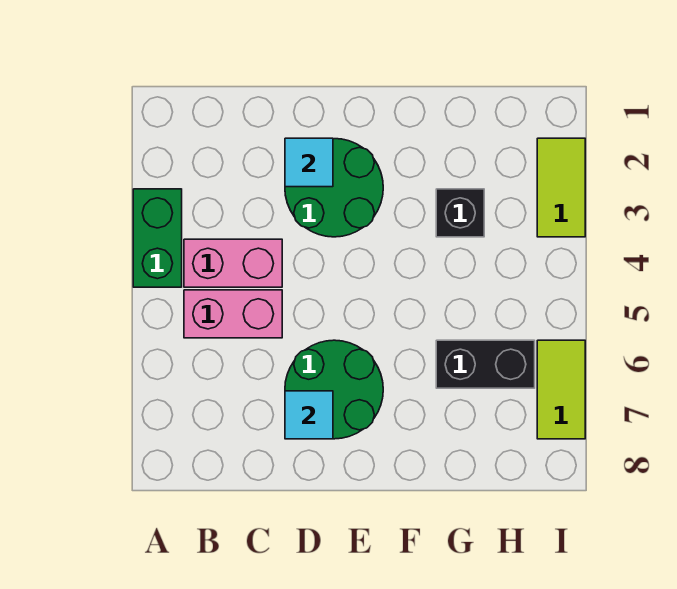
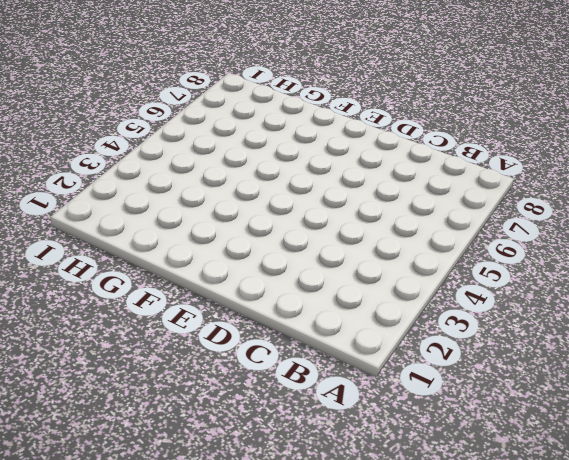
none -> green 1x2 brick [133,189,182,287]
none -> pink 1x2 brick [184,239,282,287]

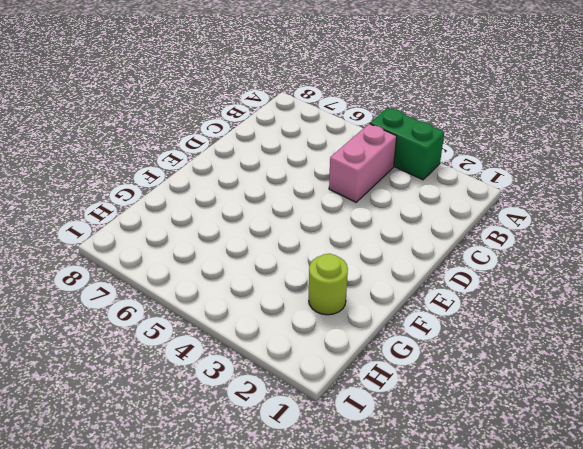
lime 1x1 round brick [309,254,348,315] -> none
none -> pink 1x2 brick [184,290,282,338]
none -> green 2x2 round brick [285,139,383,237]

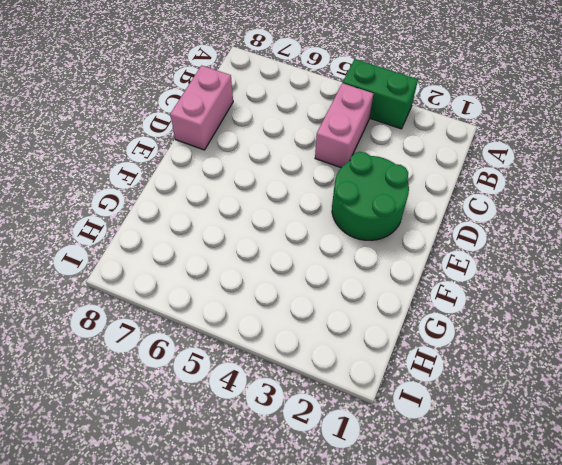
pink 1x2 brick [170,65,233,150] -> pink 1x2 brick moved to [184,290,282,338]
none -> green 2x2 round brick [285,340,383,439]
none -> black 1x1 brick [436,189,484,237]

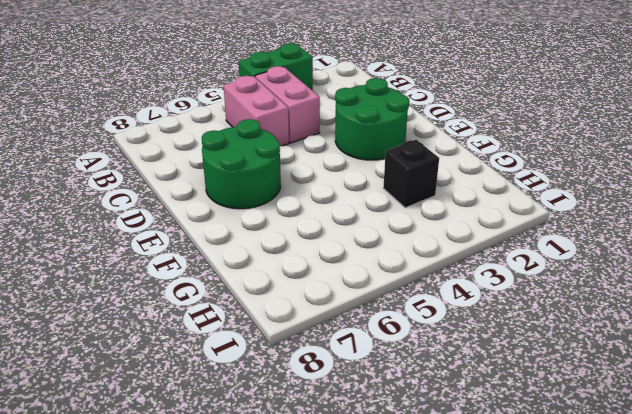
none -> black 1x2 brick [436,340,535,388]
none -> lime 1x2 tile [537,138,585,237]

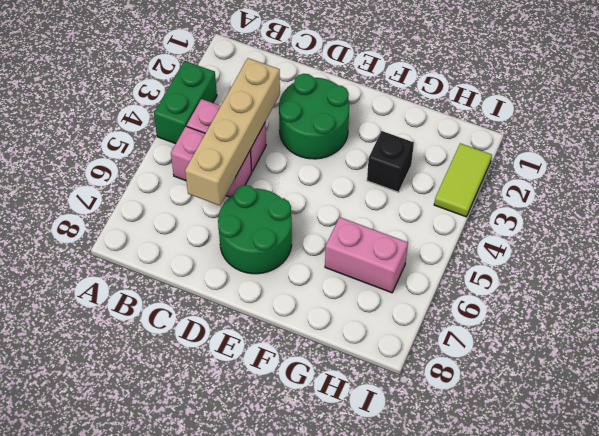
tan 1x4 brick [185,58,280,206] -> none
pink 1x2 brick [325,217,408,293] -> black 1x2 brick [436,340,535,388]
none -> lime 1x2 tile [537,340,585,439]
none -> cyan 1x1 tile [285,138,333,187]

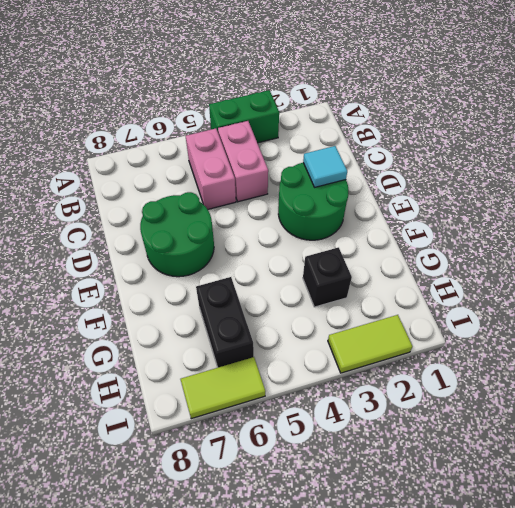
none -> cyan 1x1 tile [285,391,333,439]

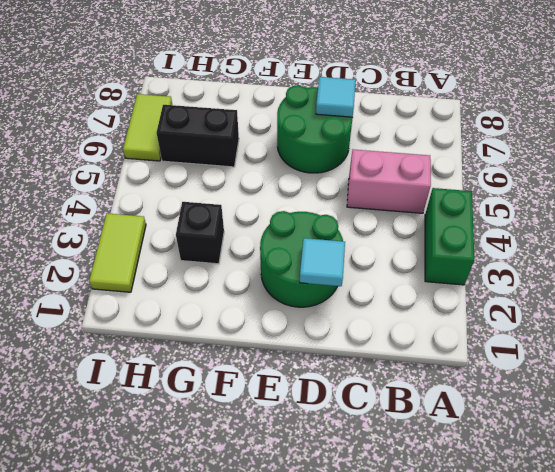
none -> pink 1x2 brick [184,239,282,287]

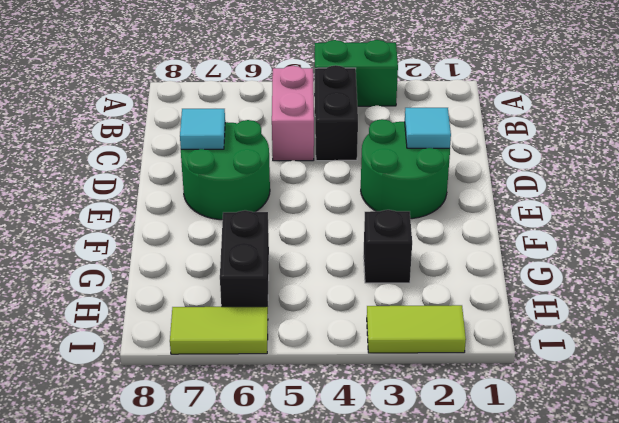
black 1x2 brick [315,65,358,161] -> pink 1x2 brick [184,239,282,287]

